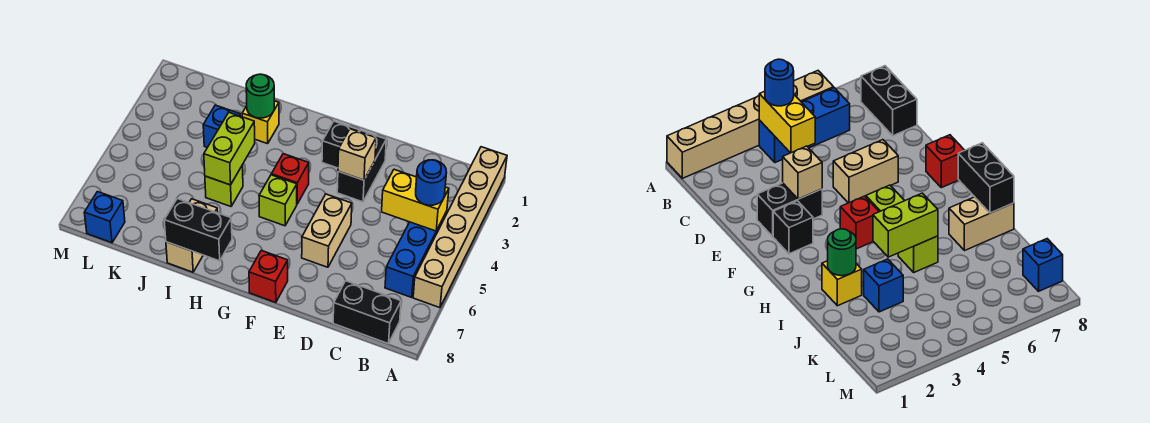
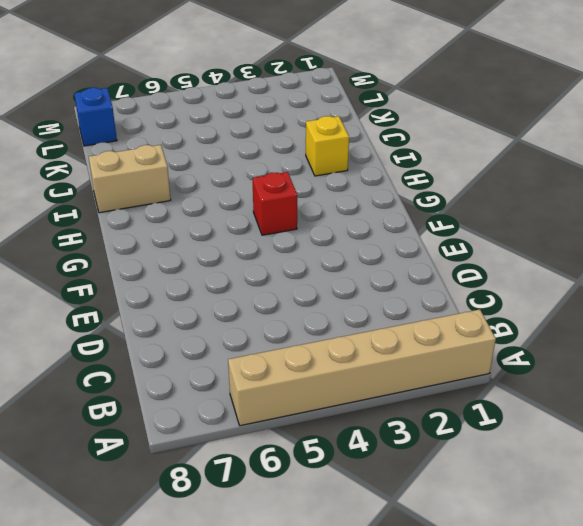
none -> blue 1x3 brick [385,211,447,298]
none -> black 1x2 brick [333,281,401,344]
none -> black 1x2 brick [337,131,386,202]

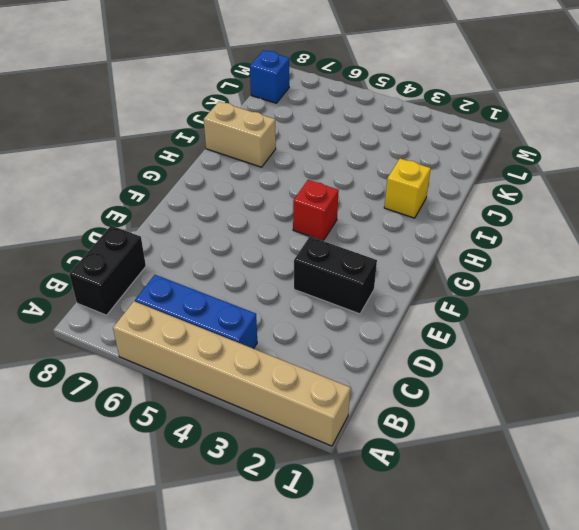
none -> tan 1x2 brick [302,194,352,267]
none -> black 1x1 brick [322,121,359,168]
none -> red 1x1 brick [249,250,288,303]

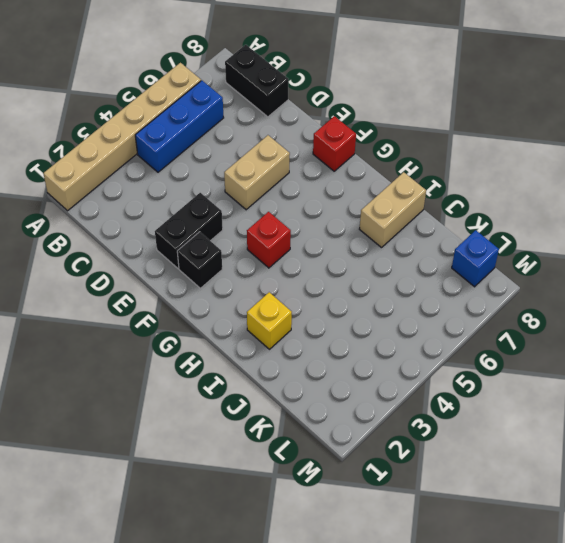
none -> lime 1x1 brick [259,175,297,226]
none -> lime 1x1 brick [205,165,243,206]
none -> blue 1x1 brick [203,105,240,147]

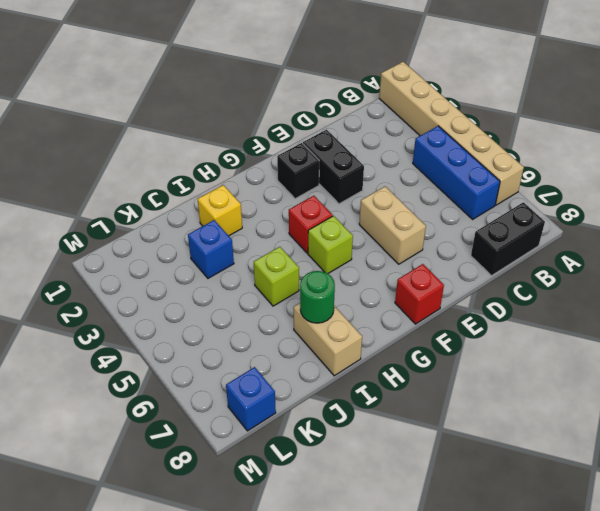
green 1x1 round brick [300,271,335,323] -> green 1x1 round brick moved to [246,74,274,118]
none -> yellow 1x2 brick [382,169,449,231]
none -> tan 1x1 brick [338,129,376,180]
none -> black 1x2 brick [164,199,232,261]

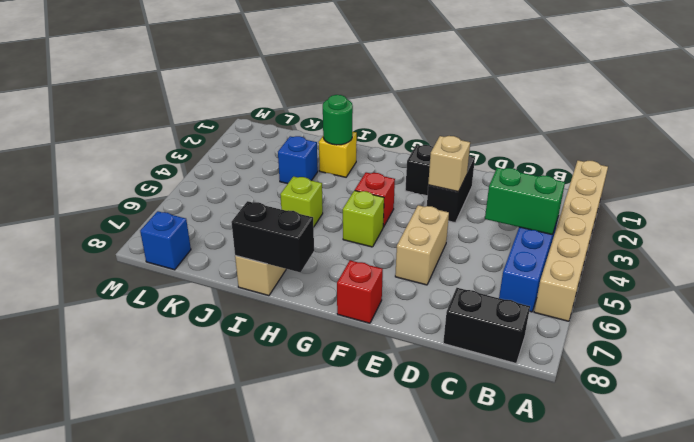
green 1x2 brick [485,168,565,235] -> yellow 1x2 brick [382,169,449,231]
none -> lime 1x2 brick [204,112,255,185]
none -> blue 1x1 round brick [416,160,447,205]

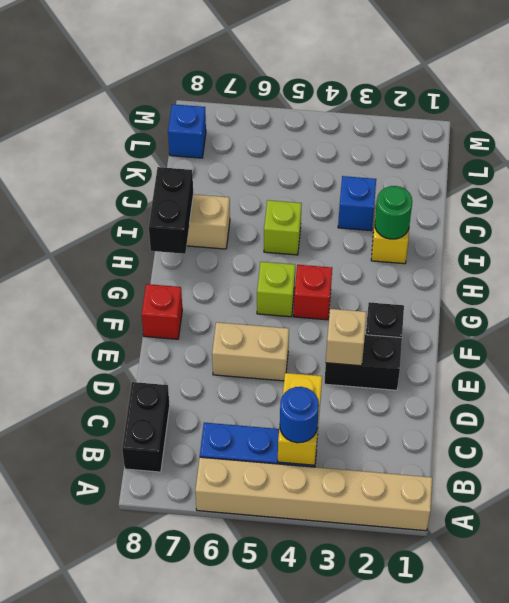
none -> lime 1x2 brick [204,112,255,185]

